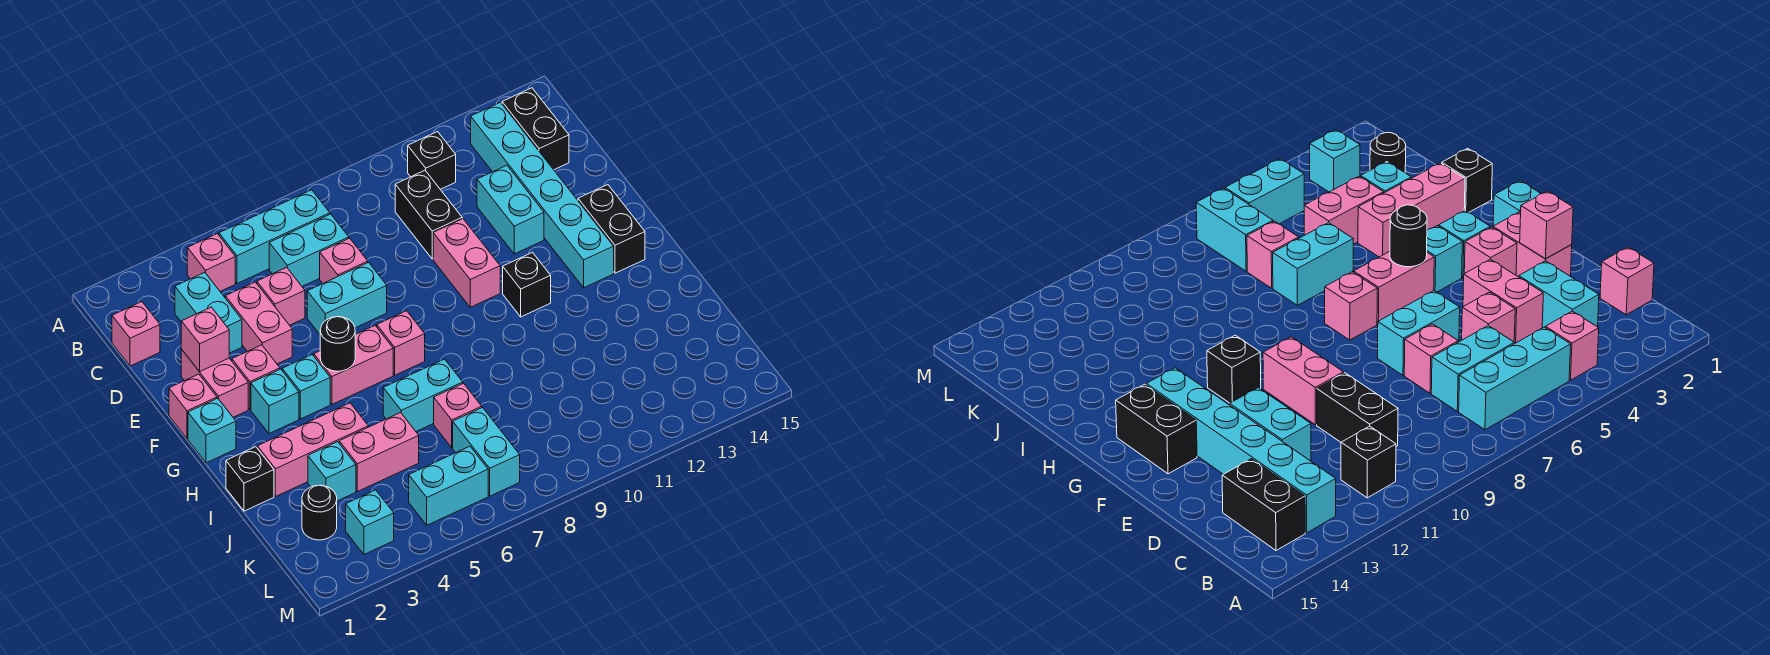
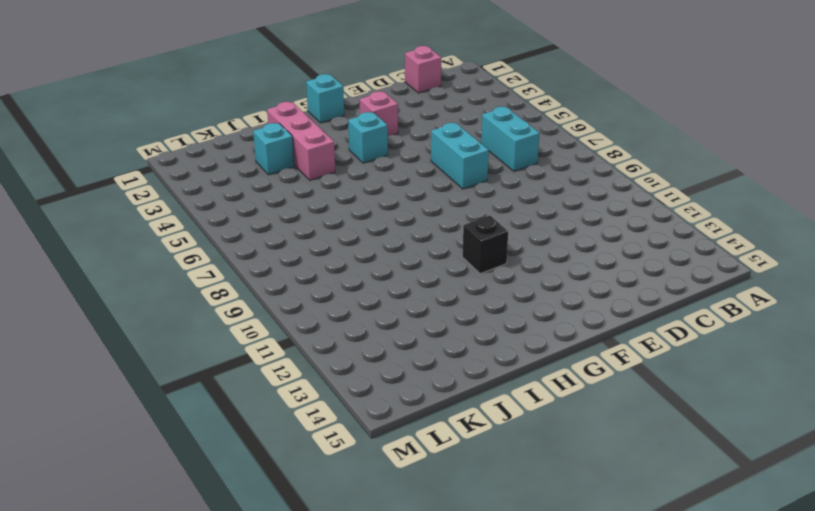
none -> pink 1x1 brick [187,234,235,291]
none -> cyan 1x3 brick [219,190,330,284]
none -> black 1x1 brick [408,132,456,189]
none -> cyan 1x6 brick [471,102,614,288]

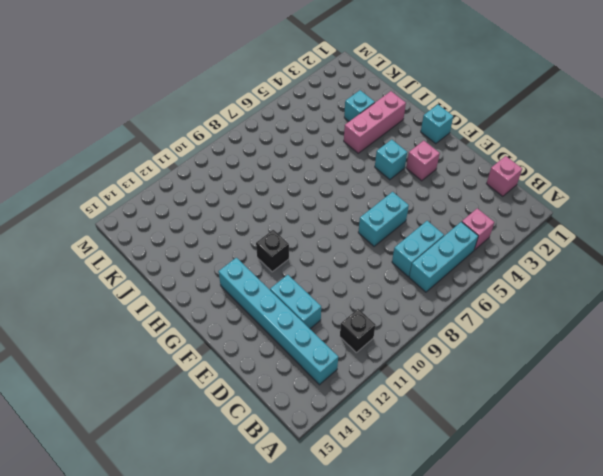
none -> black 1x2 brick [502,88,569,170]
none -> cyan 1x2 brick [175,272,242,353]
none -> black 1x2 brick [395,170,462,259]
none -> pink 1x2 brick [225,282,292,364]

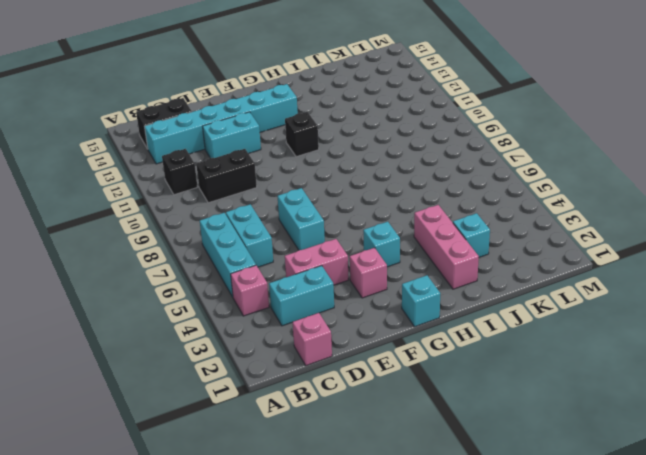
none -> pink 1x1 brick [257,267,305,325]
none -> pink 1x1 brick [320,238,368,283]
none -> pink 1x2 brick [181,349,248,417]
none -> pink 1x2 brick [433,219,500,307]

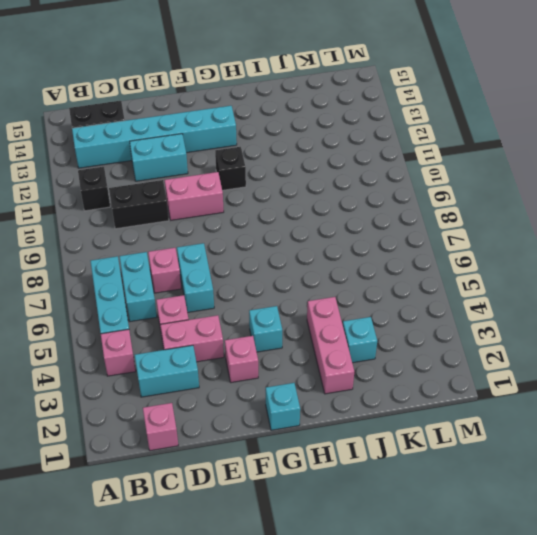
none -> pink 1x2 brick [181,349,248,417]
none -> pink 1x1 brick [169,374,217,439]
none -> black 1x2 brick [578,185,645,273]
none -> cyan 1x1 brick [251,369,299,434]

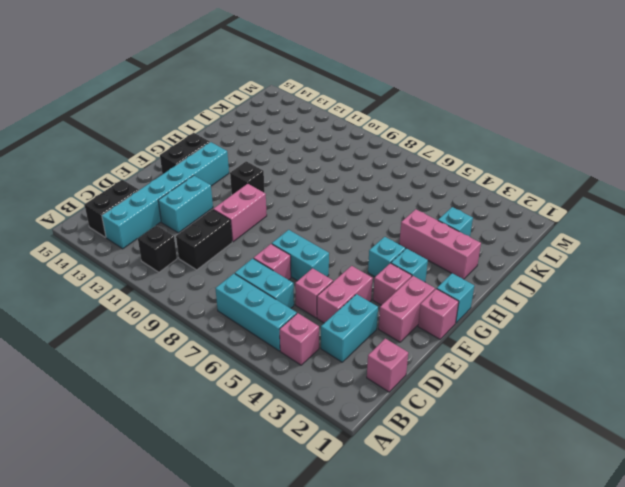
none -> pink 1x2 brick [314,326,393,404]
none -> pink 1x1 brick [377,311,425,375]
none -> black 1x1 brick [226,447,274,511]
none -> cyan 1x2 brick [383,359,463,431]

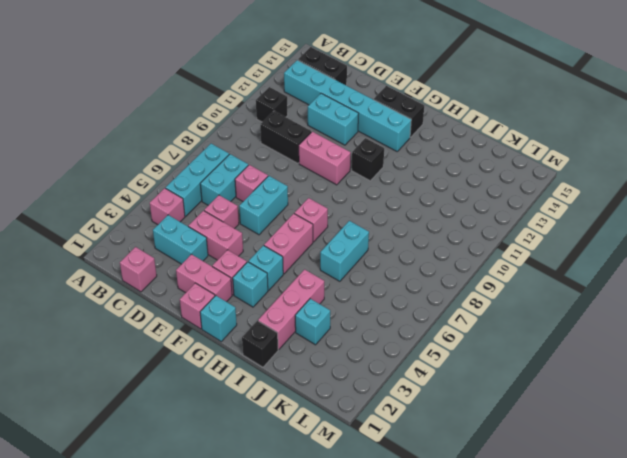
none -> pink 1x2 brick [339,413,419,492]
none -> pink 1x1 brick [434,383,482,448]
none -> black 1x1 round brick [302,485,337,540]
none -> cyan 1x2 brick [453,408,520,496]

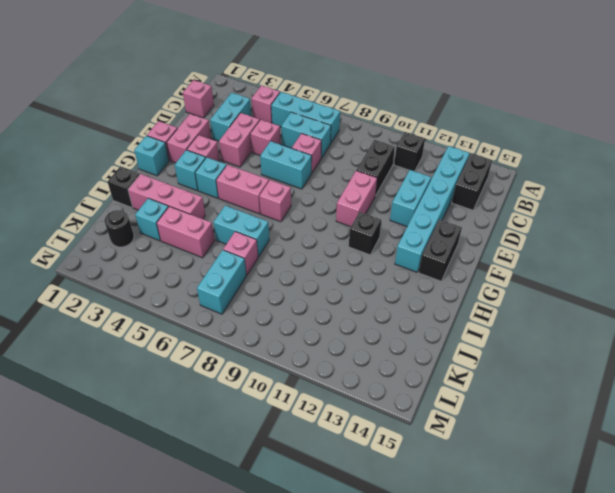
none -> cyan 1x1 brick [346,490,394,554]
none -> cyan 1x2 brick [409,446,488,525]
none -> pink 1x1 brick [181,307,229,372]
none -> black 1x1 round brick [320,317,355,371]

